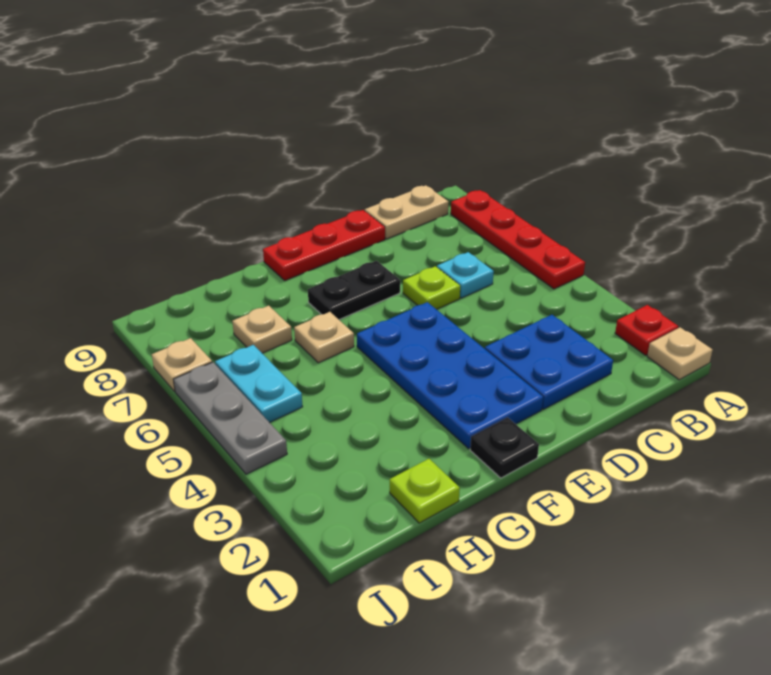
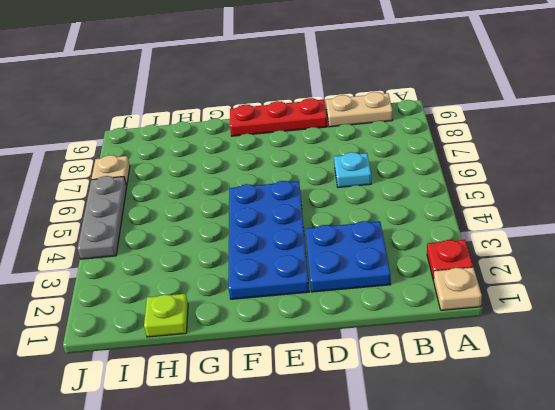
none -> red 1x4 plate [451,190,585,289]
none -> lime 1x1 plate [403,266,460,309]
none -> black 1x2 plate [308,261,400,320]

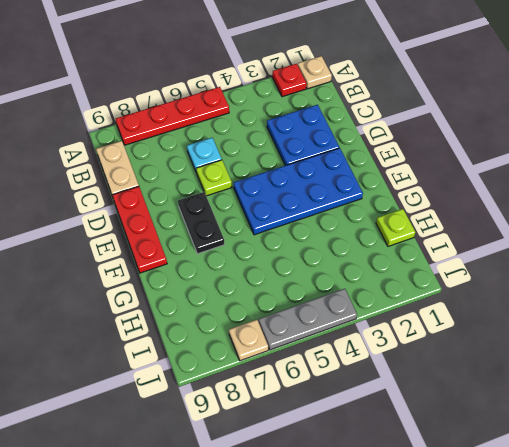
none -> black 1x1 plate [470,417,539,478]
none -> tan 1x1 plate [294,312,354,363]
none -> tan 1x1 plate [232,305,292,353]

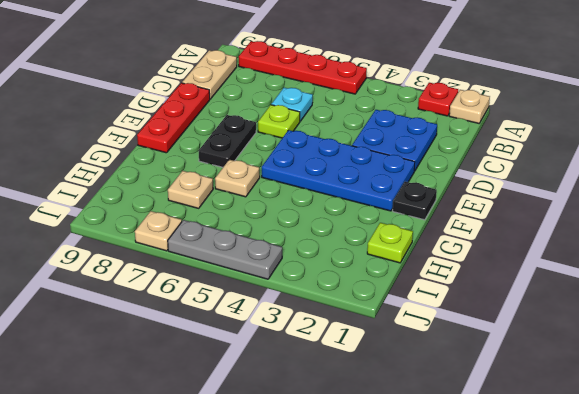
none -> cyan 1x2 plate [215,345,302,423]

